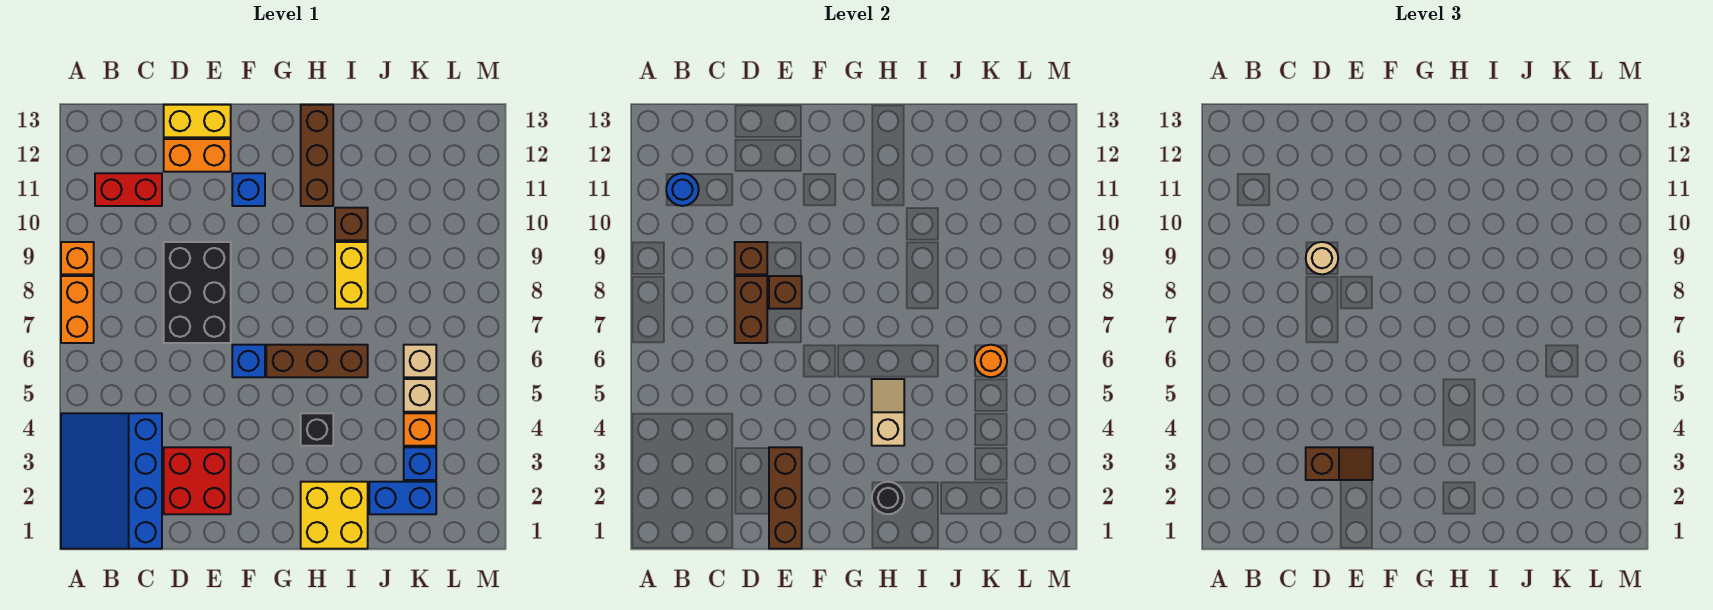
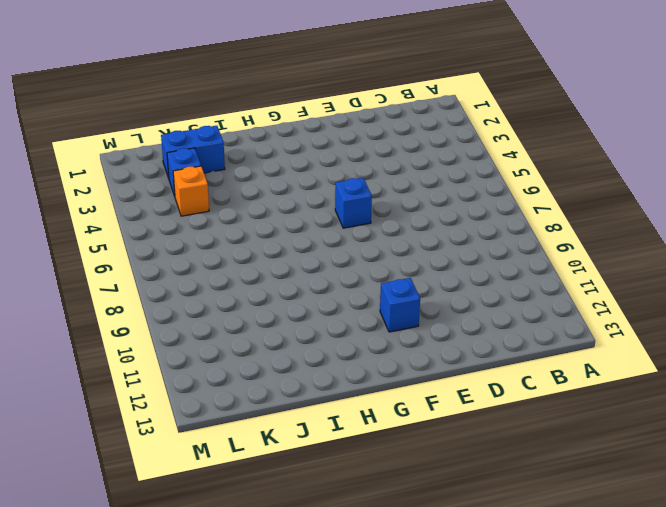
none -> blue 3x4 slope [61,413,162,549]
none -> orange 1x2 brick [61,276,94,343]
none -> orange 1x1 brick [61,242,94,274]
none -> red 1x2 brick [95,173,162,206]

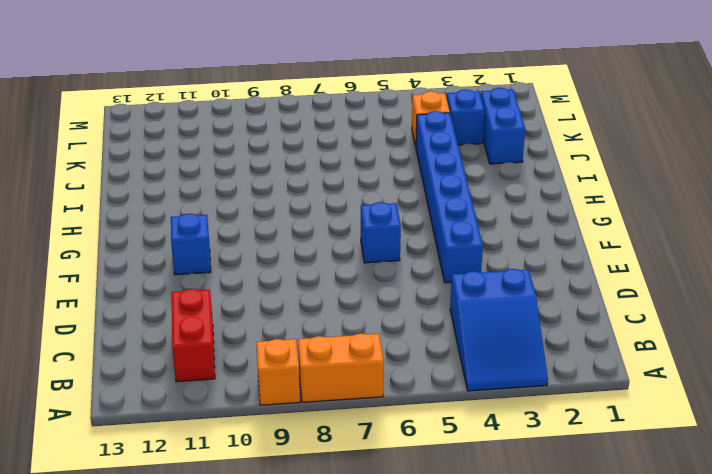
blue 2x3 slope [450,269,548,391] -> blue 3x4 slope [61,413,162,549]
blue 1x6 brick [416,111,483,283] -> black 1x1 brick [301,413,333,446]
none -> red 2x2 brick [164,447,231,514]
none -> black 2x3 brick [164,242,231,343]
none -> orange 1x2 brick [164,139,231,172]
none -> yellow 1x2 brick [164,105,231,137]

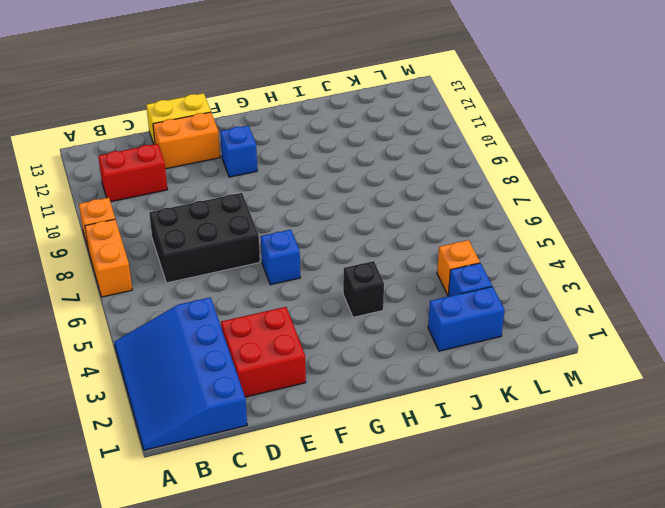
black 2x3 brick [149,193,260,283] -> black 2x3 brick turned to [164,242,231,343]
none -> brown 1x3 brick [266,345,368,377]
none -> yellow 2x2 brick [301,482,368,549]
none -> brown 1x3 brick [301,105,333,206]
none -> yellow 1x2 brick [335,242,368,309]

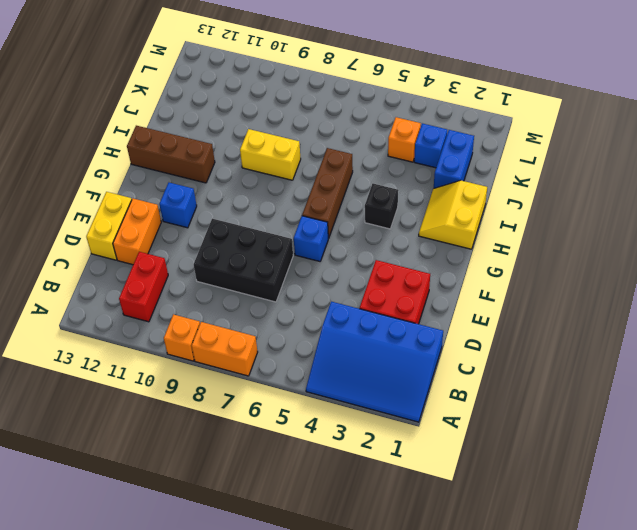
yellow 2x2 slope [419,180,487,249] -> yellow 2x2 brick [301,482,368,549]
none -> brown 1x1 brick [335,208,368,240]
none -> tan 1x1 brick [404,379,436,412]
none -> tan 1x1 brick [404,345,436,377]
none -> blue 1x1 round brick [666,173,699,206]

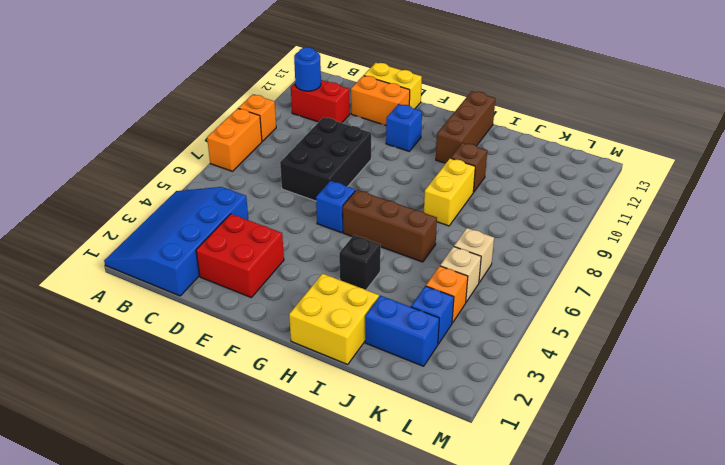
none -> brown 1x2 brick [735,276,767,343]
none -> brown 1x1 brick [735,242,767,274]
none -> brown 1x3 brick [769,447,802,549]
none -> brown 1x1 brick [769,276,802,309]

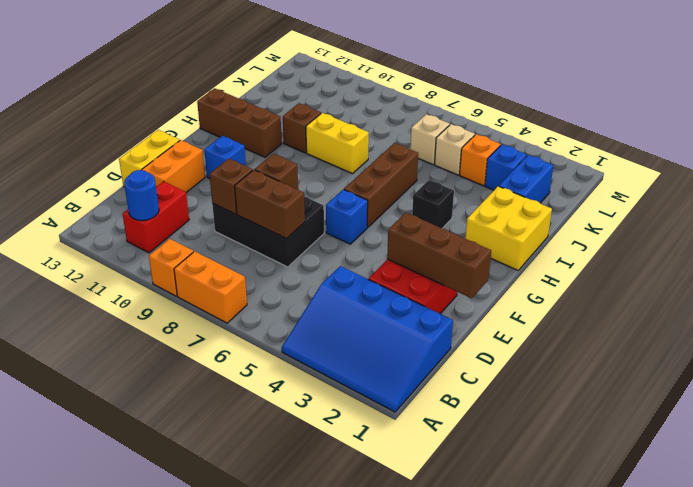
none -> black 1x1 round brick [872,482,904,514]
none -> tan 1x2 slope [872,379,904,446]
none -> orange 1x1 round brick [975,345,1007,377]
none -> brown 1x2 slope [1306,447,1373,480]

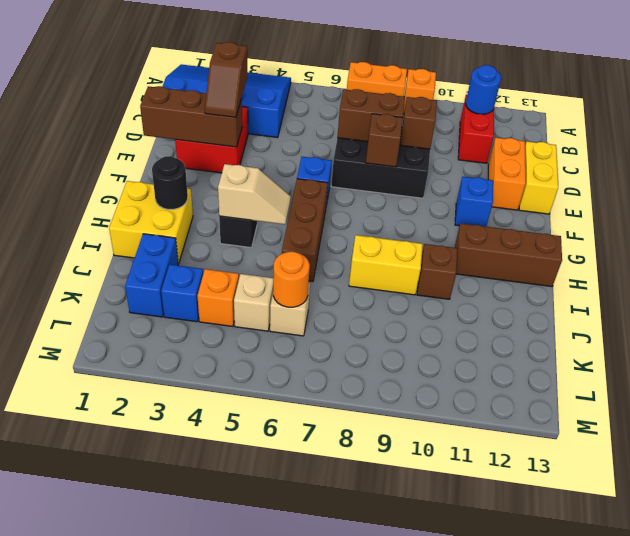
none -> tan 1x1 round brick [1306,242,1338,274]

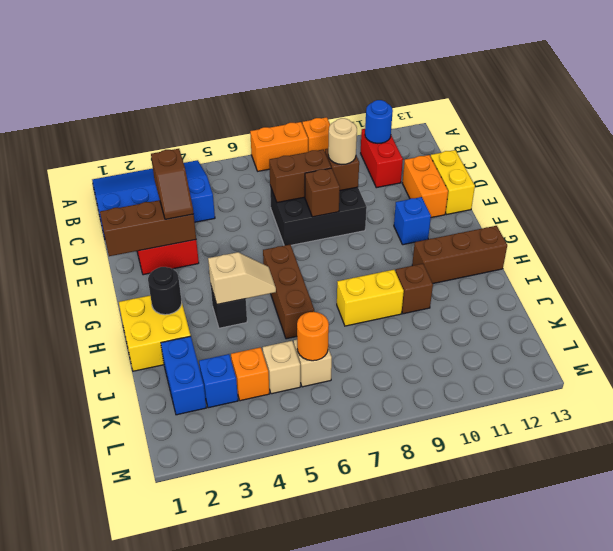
none -> blue 1x1 brick [232,345,265,377]

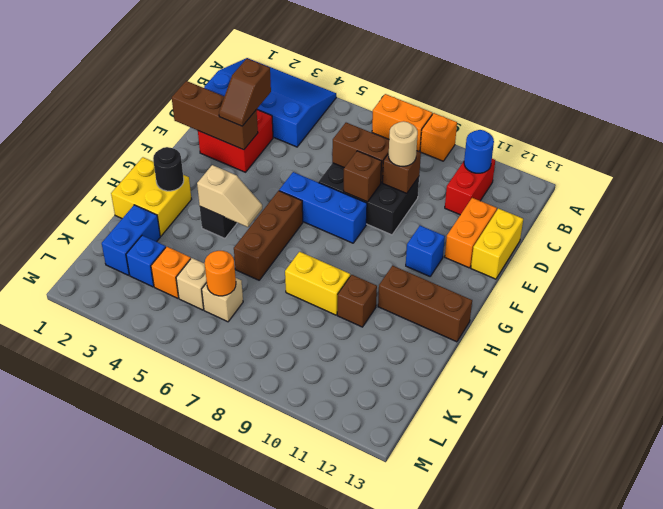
blue 1x3 brick [279,172,367,243] -> blue 1x1 brick [232,345,265,377]

